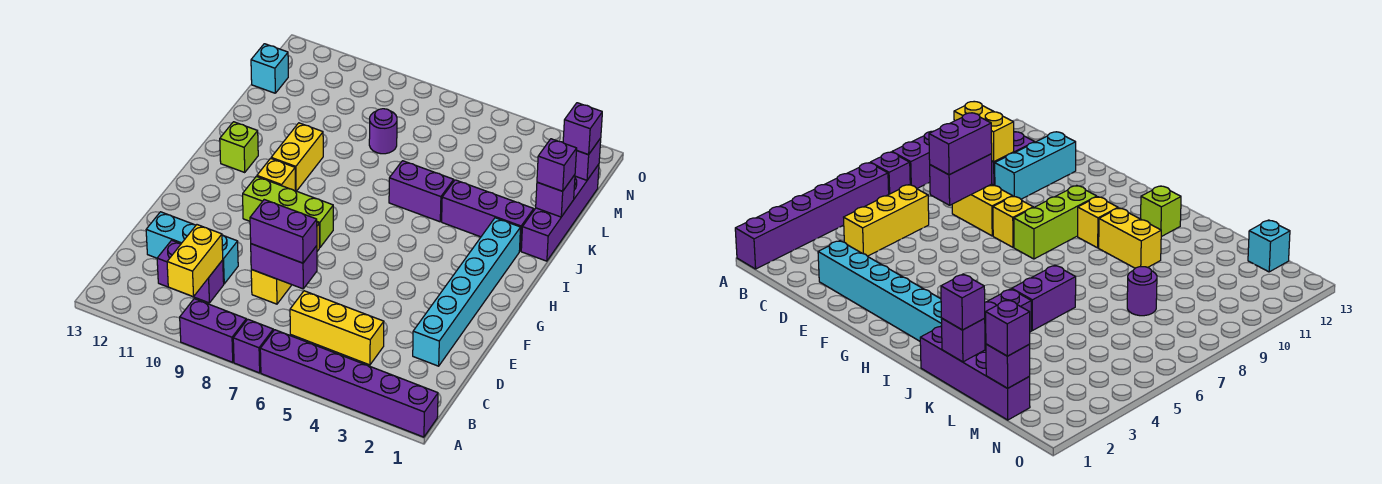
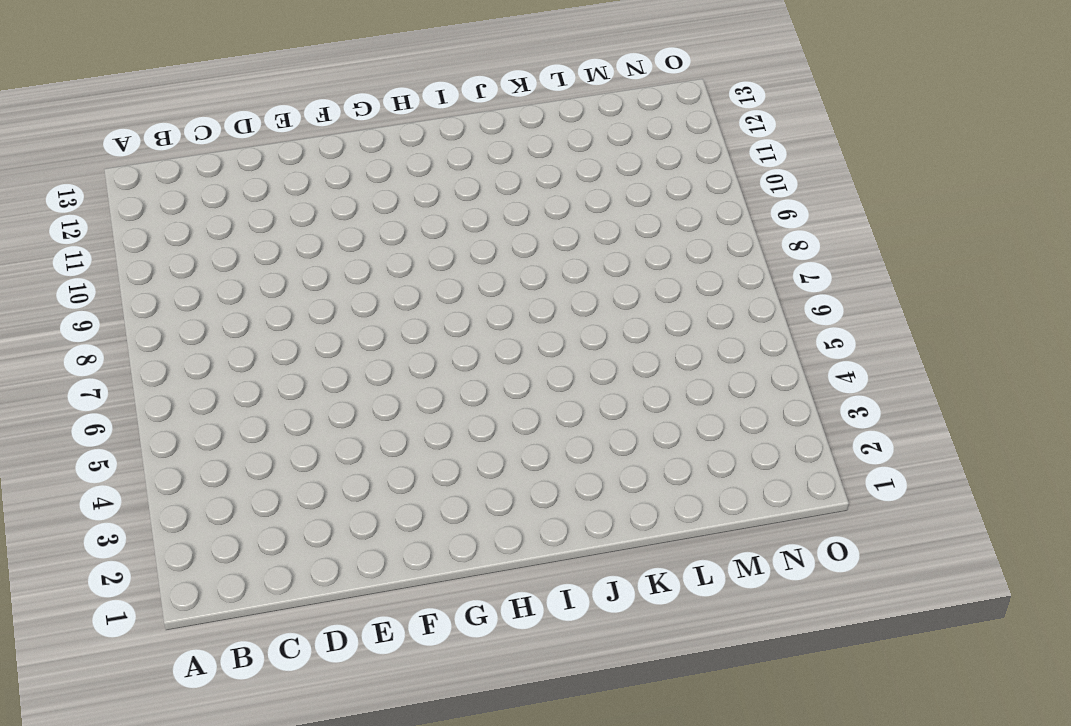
none -> purple 1x6 brick [260,330,438,437]
none -> purple 1x1 brick [233,319,273,373]
none -> purple 1x2 brick [180,299,246,362]

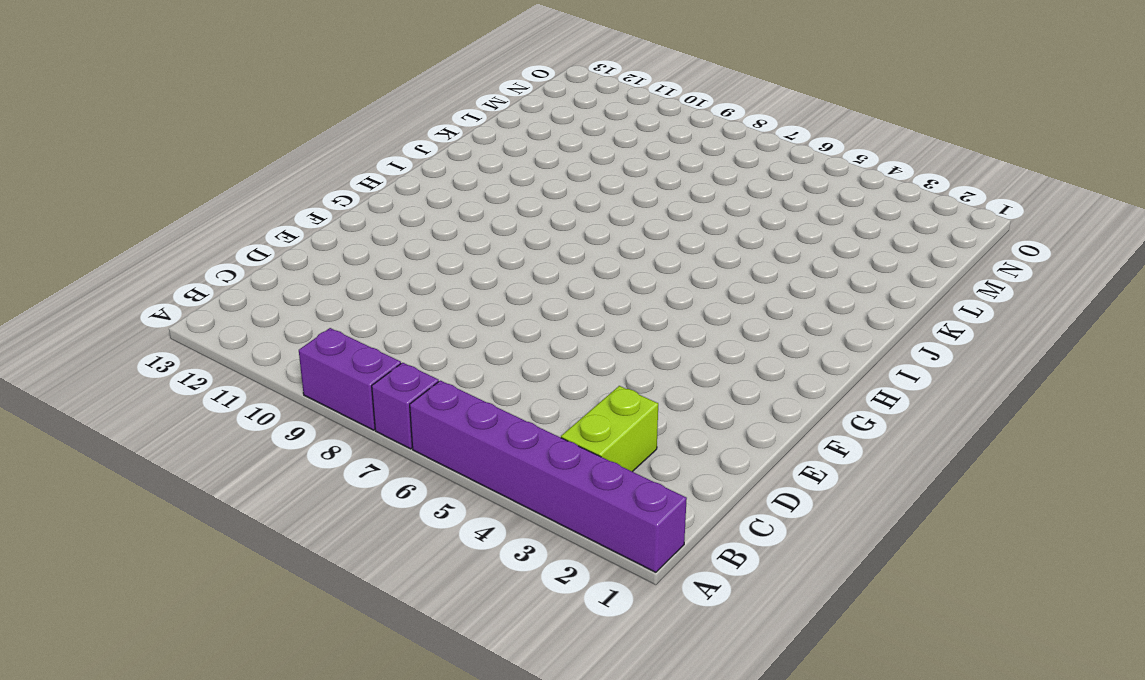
lime 1x2 brick [561,386,658,472] -> none
none -> yellow 1x3 brick [290,291,384,365]
none -> purple 1x2 brick [157,240,224,303]
none -> cyan 1x6 brick [413,218,521,366]

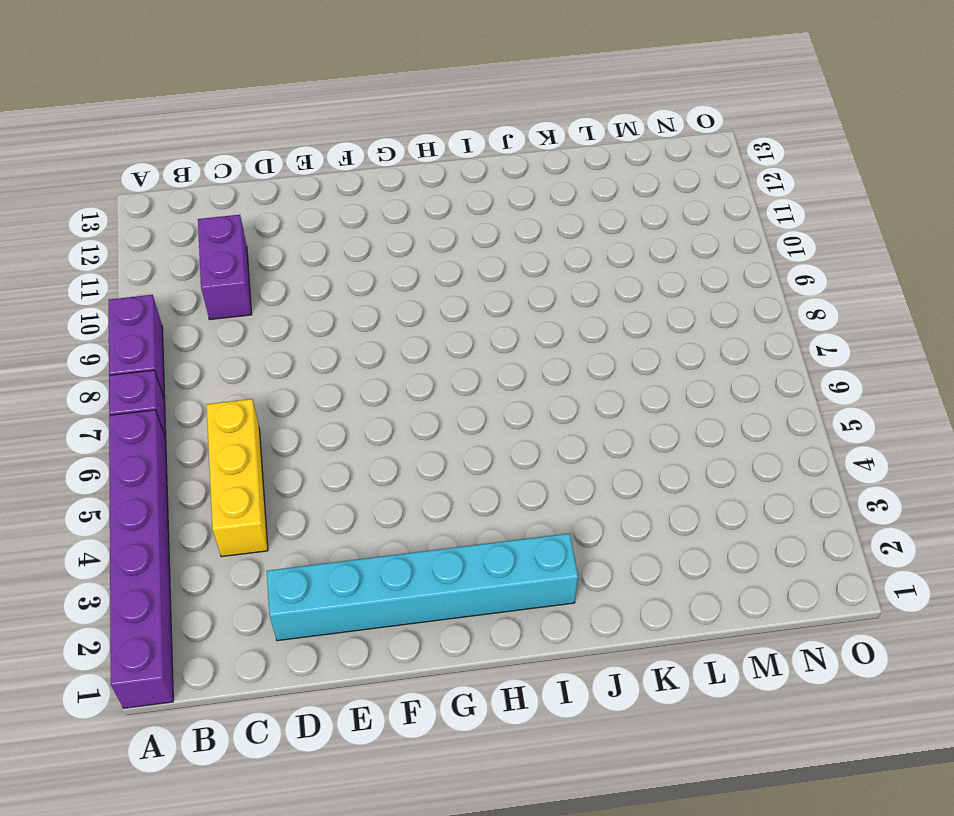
none -> yellow 1x2 brick [251,270,291,304]
none -> cyan 1x3 brick [146,212,238,284]
none -> yellow 1x1 brick [993,196,1033,247]

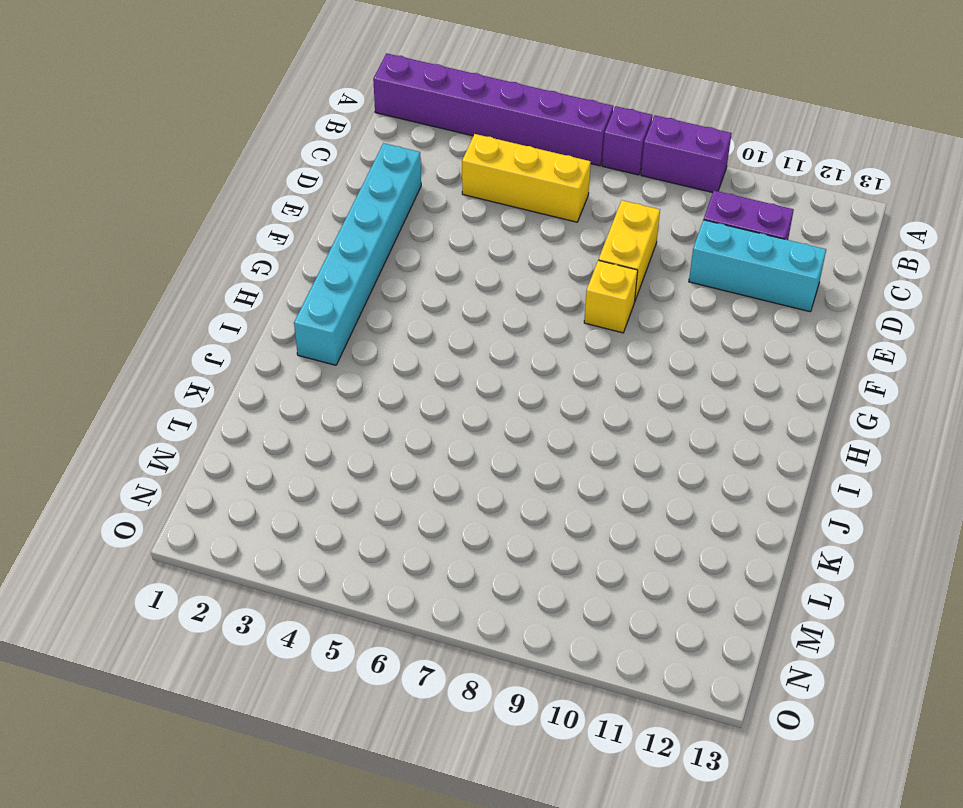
none -> lime 1x3 brick [243,176,333,248]
none -> yellow 1x1 brick [257,158,295,191]
none -> yellow 1x2 brick [271,123,323,191]

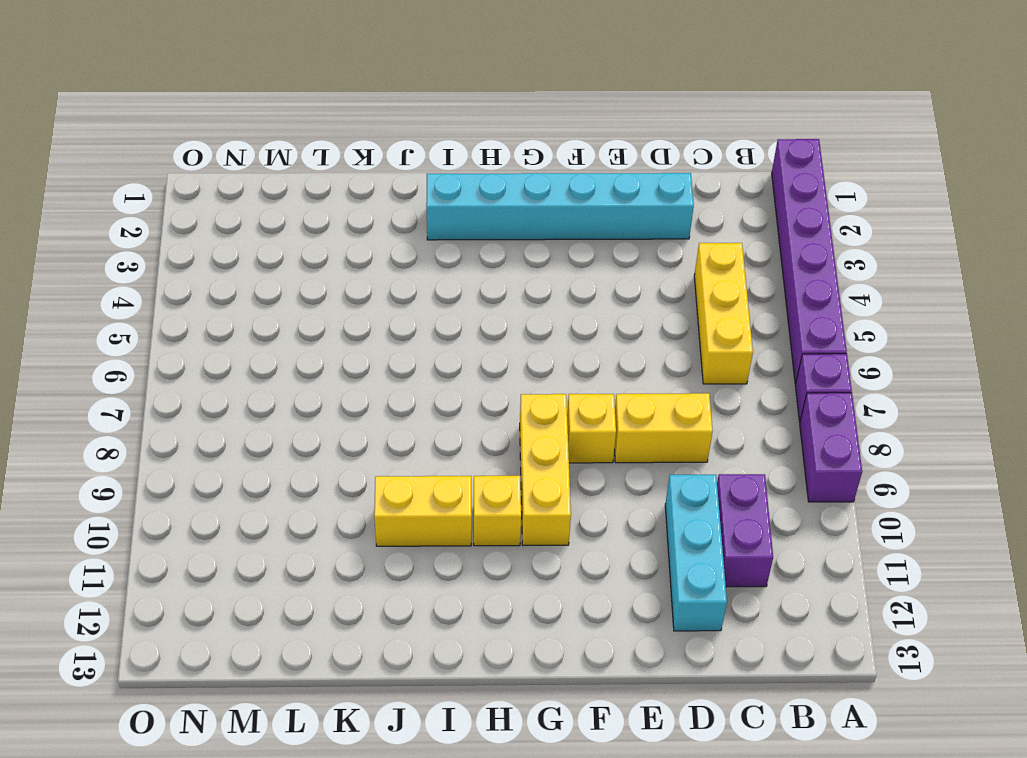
yellow 1x3 brick [520,394,571,545] -> lime 1x3 brick [243,176,333,248]
none -> lime 1x1 brick [220,122,258,172]
none -> purple 1x4 brick [521,164,599,261]
none -> purple 1x3 brick [442,180,534,251]

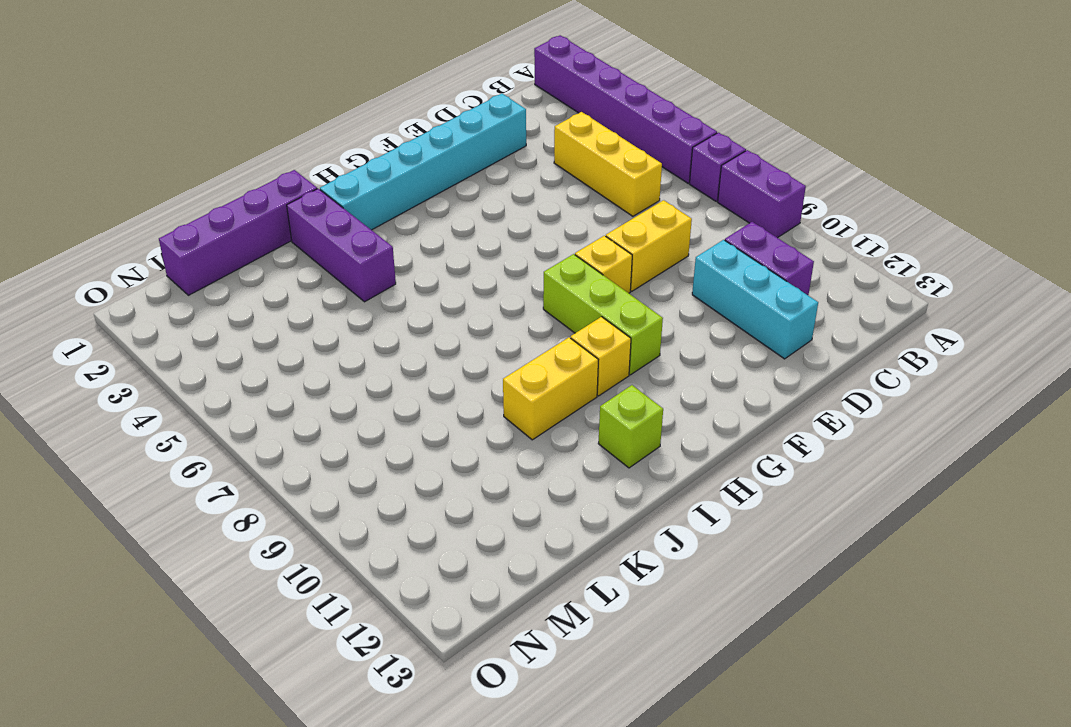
none -> purple 1x2 brick [389,161,454,222]
none -> purple 1x1 round brick [369,109,397,154]
none -> cyan 1x1 brick [251,44,288,93]

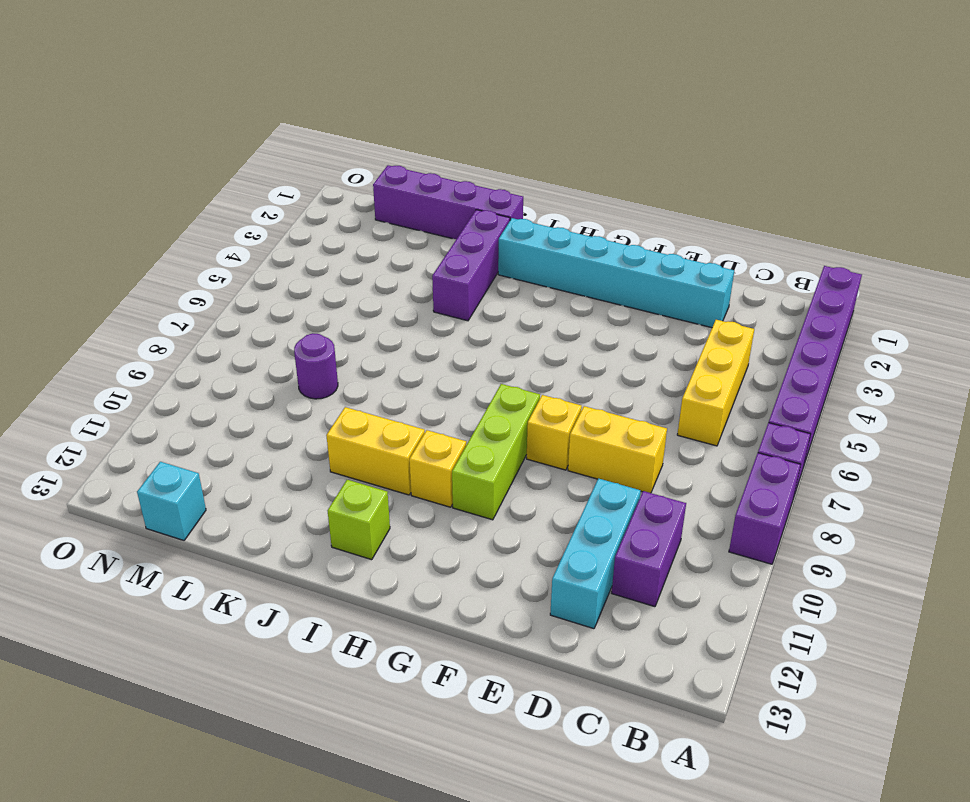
none -> purple 1x2 brick [389,161,454,222]
none -> yellow 1x2 brick [167,225,223,297]
none -> purple 1x2 brick [251,244,317,289]

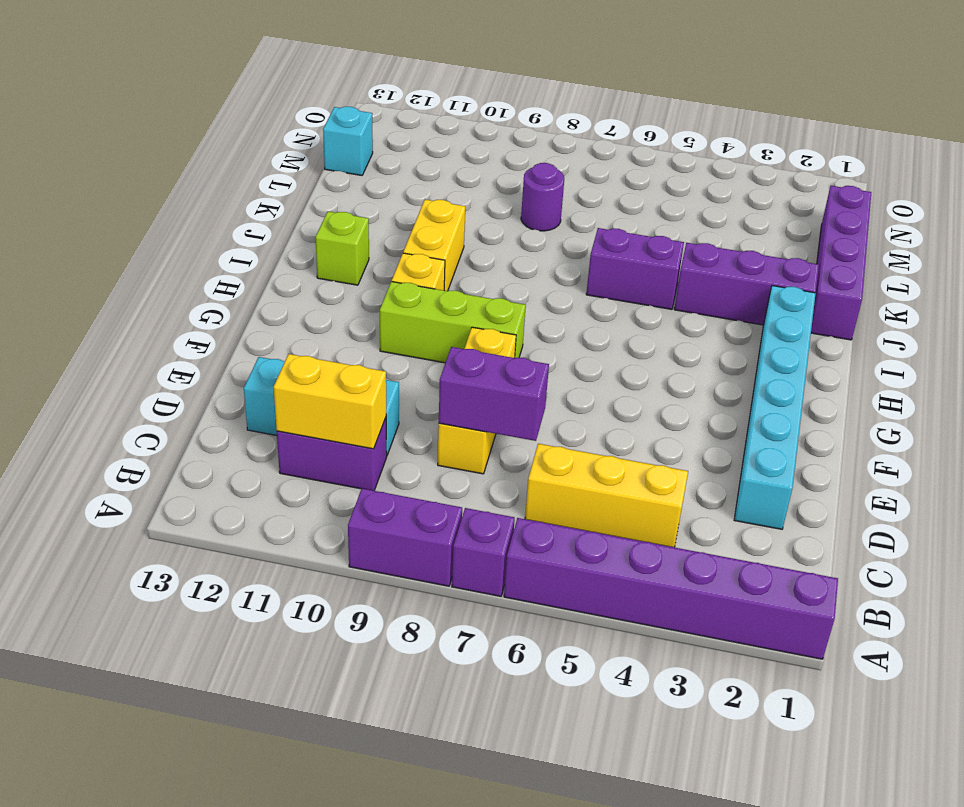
yellow 1x2 brick [274,354,386,449] -> yellow 1x2 brick turned to [167,225,223,297]
none -> purple 1x1 brick [536,175,575,217]
none -> purple 1x1 brick [575,138,601,180]
none -> purple 1x2 brick [250,200,317,263]

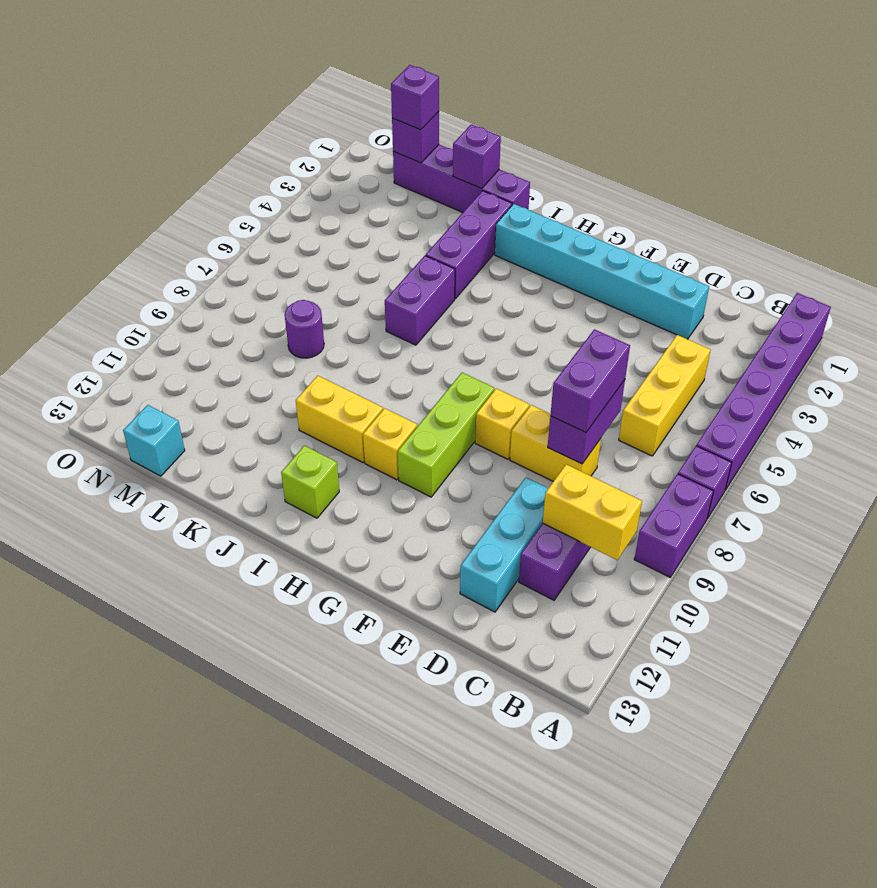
none -> purple 1x1 brick [537,139,577,191]

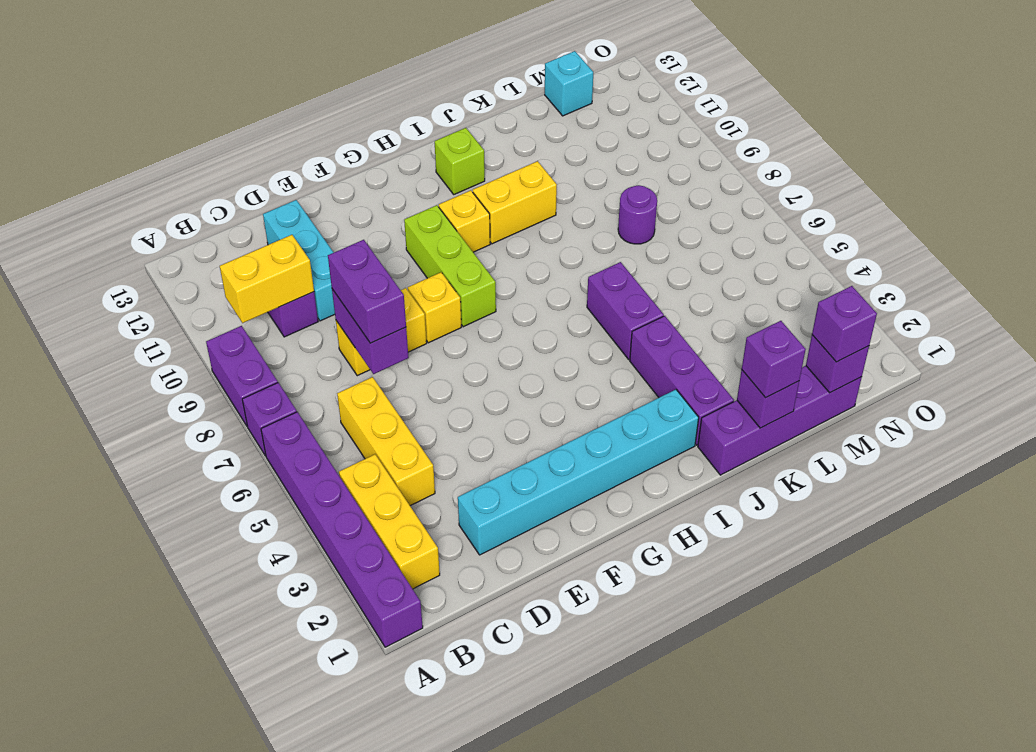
yellow 1x3 brick [339,454,440,589] -> none

